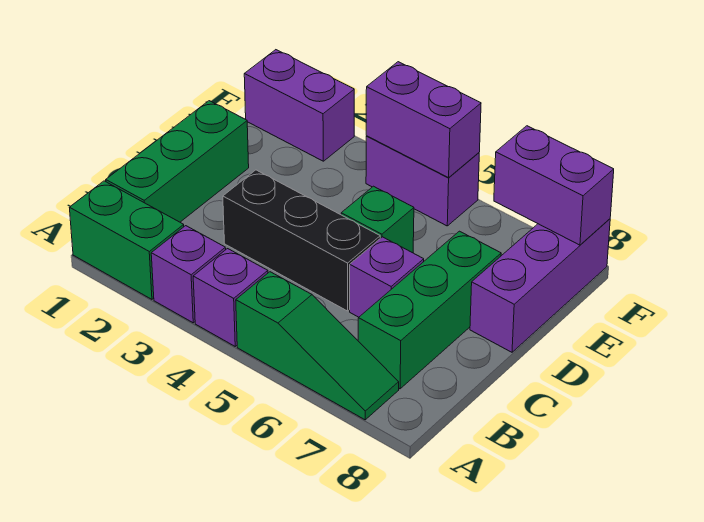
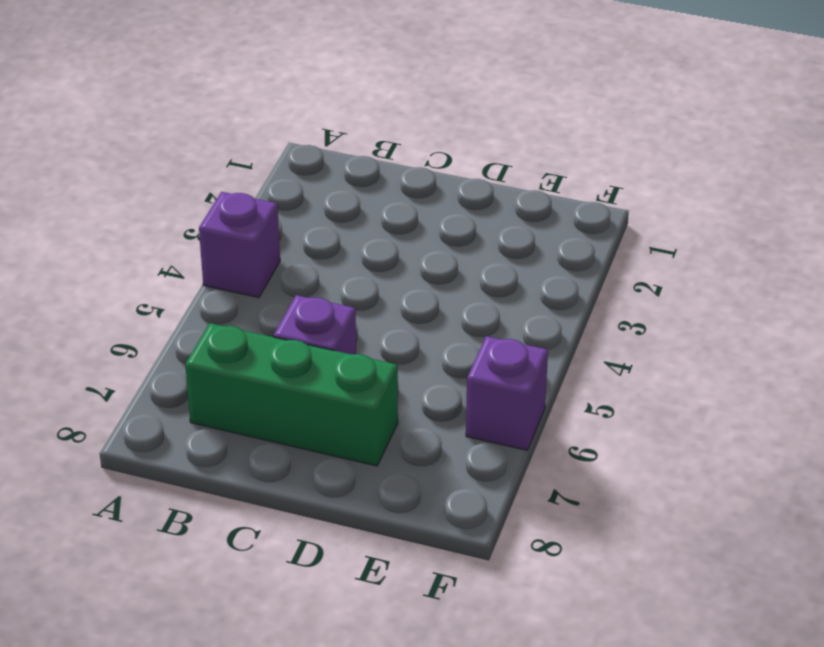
purple 1x1 brick [466,336,548,450] -> purple 1x1 brick moved to [151,226,226,323]
none -> green 1x2 brick [69,181,184,299]
none -> green 1x3 slope [236,272,399,420]
none -> green 1x3 brick [106,101,249,222]

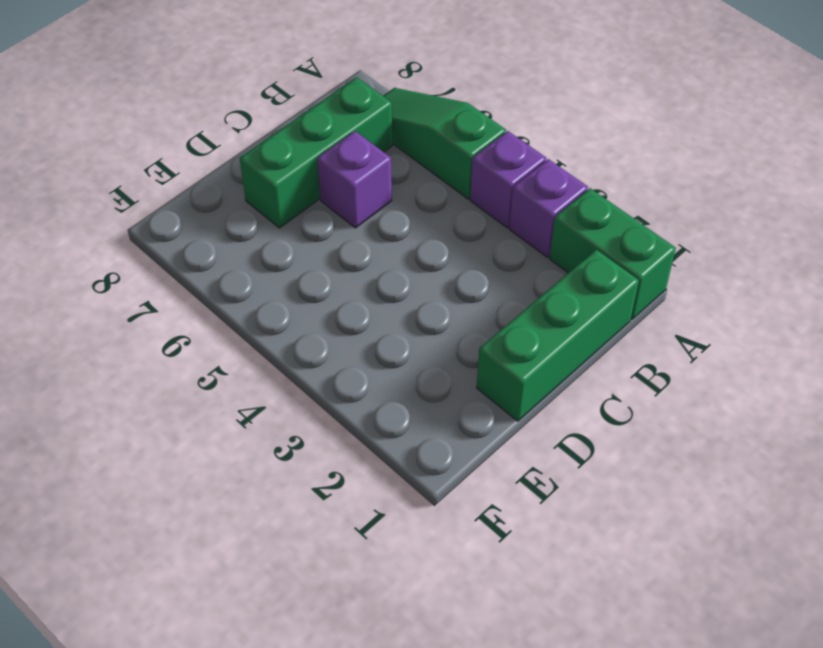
none -> black 1x3 brick [223,170,380,311]
none -> green 1x1 brick [341,186,414,253]
none -> purple 1x3 brick [470,219,610,352]

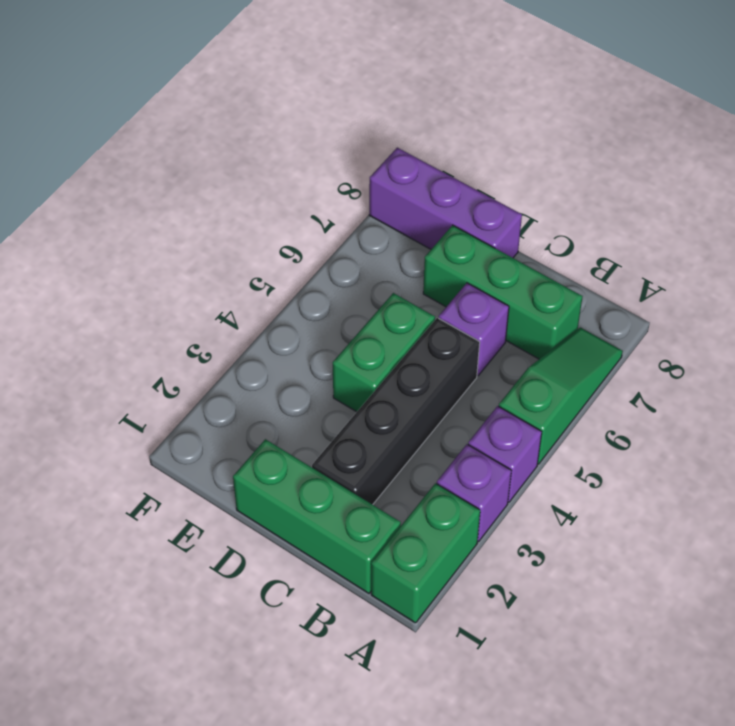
black 1x4 brick [312,318,480,505] -> black 1x3 brick [223,170,380,311]
green 1x2 brick [333,293,435,412] -> green 1x1 brick [341,186,414,253]
none -> purple 1x2 brick [244,50,354,161]
none -> purple 1x2 brick [366,136,479,226]
none -> purple 1x2 brick [366,62,481,178]

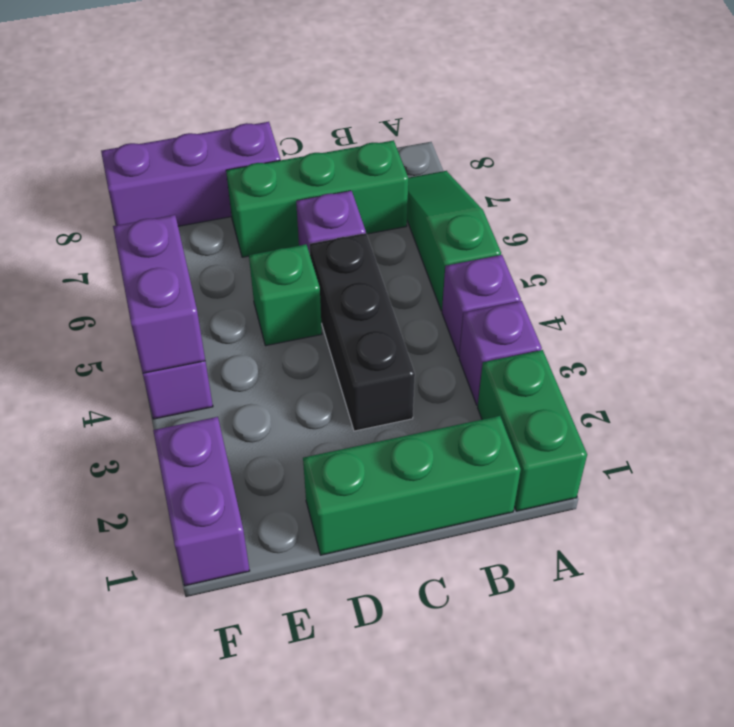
none -> purple 1x2 brick [494,126,614,245]

